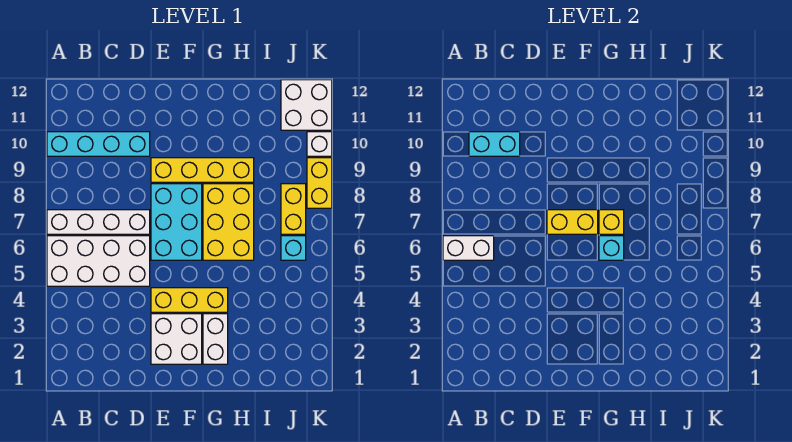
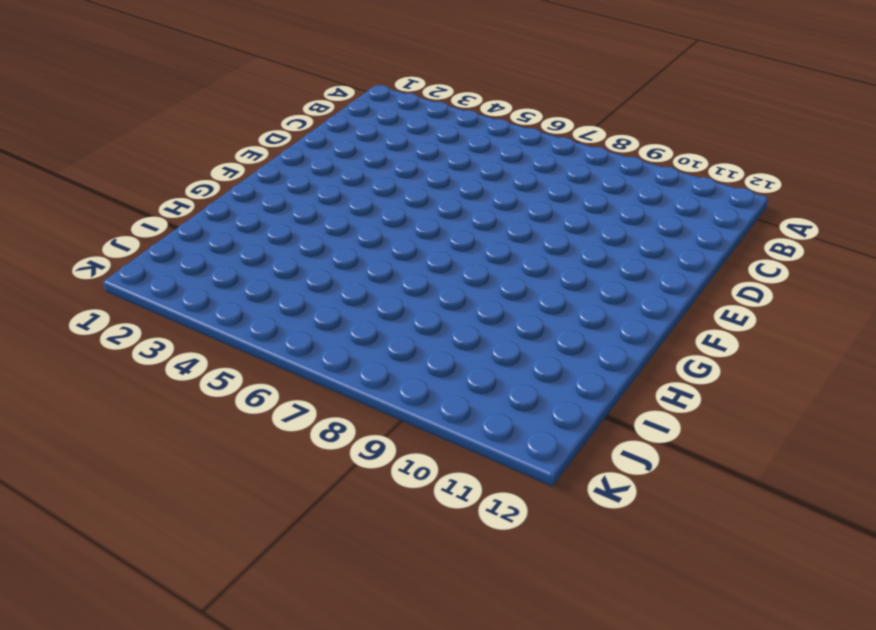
none -> white 2x4 brick [47,236,150,286]
none -> white 1x4 brick [47,210,150,234]
none -> cyan 1x4 brick [47,132,150,156]

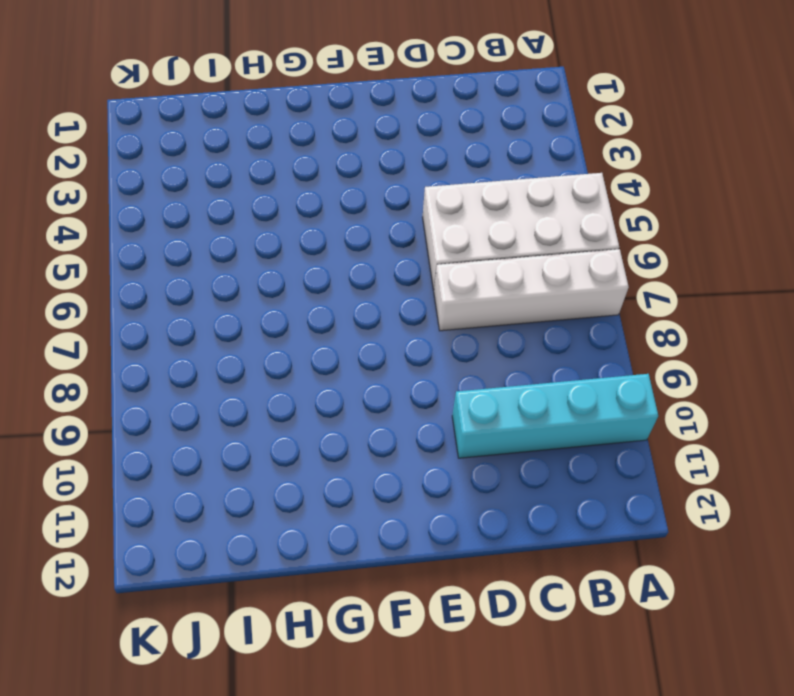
none -> white 2x2 brick [151,314,202,364]
none -> yellow 1x3 brick [151,288,228,312]
none -> cyan 2x3 brick [151,184,202,260]

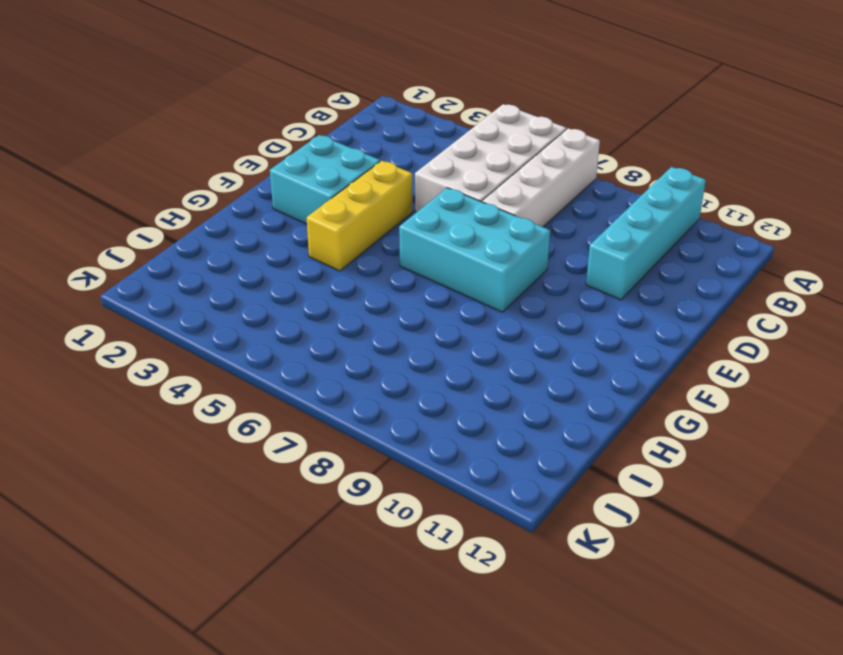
cyan 2x2 brick [270,135,380,224] -> white 2x2 brick [151,314,202,364]
none -> yellow 1x4 brick [151,158,254,182]
none -> white 1x2 brick [203,314,228,364]
none -> yellow 2x3 brick [203,184,254,260]

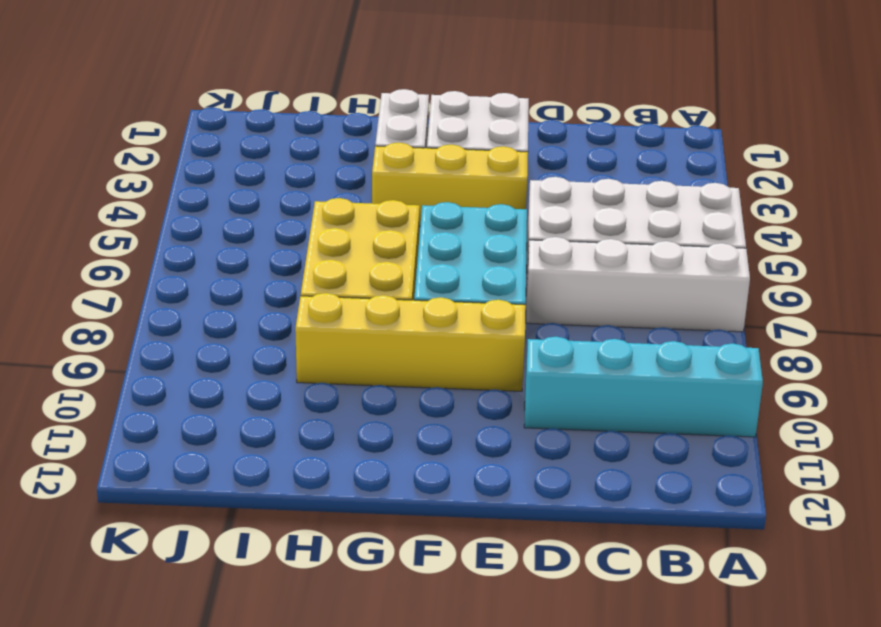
none -> cyan 1x1 brick [281,236,306,260]
none -> yellow 1x2 brick [281,184,306,234]
none -> white 2x2 brick [281,80,332,130]

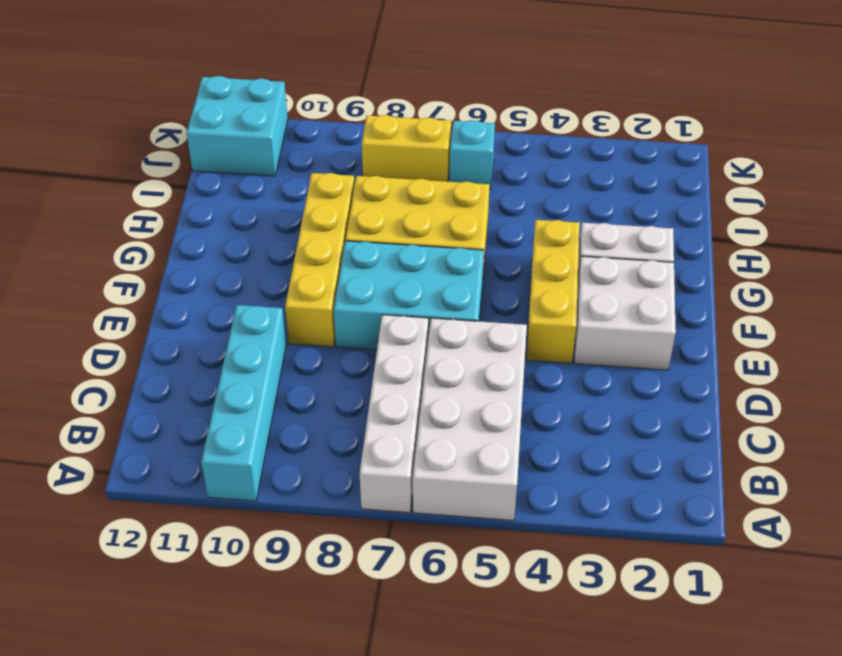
cyan 2x2 brick [187,76,288,176] -> white 2x2 brick [281,80,332,130]
none -> yellow 1x2 brick [307,158,332,208]
none -> white 1x1 brick [307,132,332,156]
none -> white 1x2 brick [443,236,494,260]

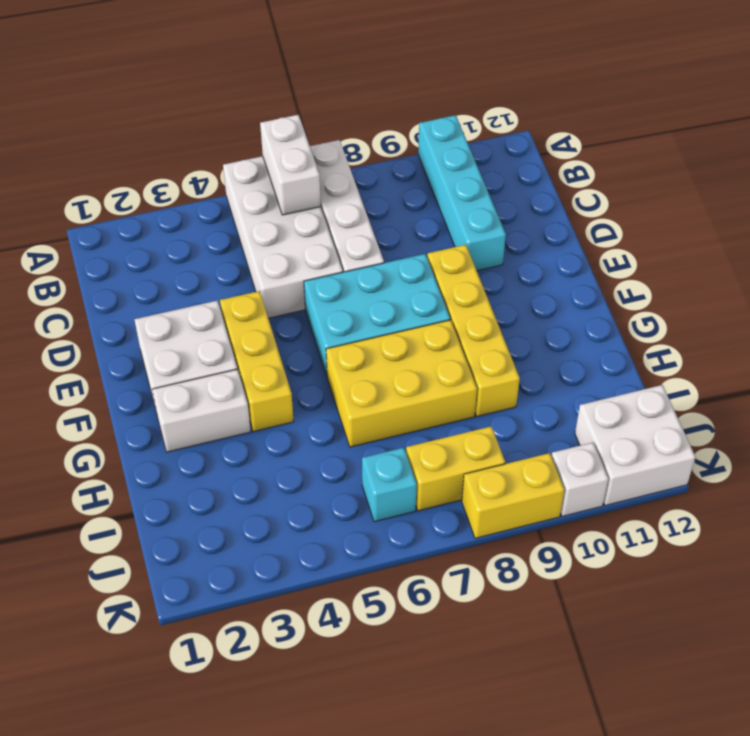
none -> cyan 1x2 brick [469,132,520,156]
none -> yellow 1x2 brick [547,210,598,234]
none -> cyan 1x1 brick [599,236,624,260]

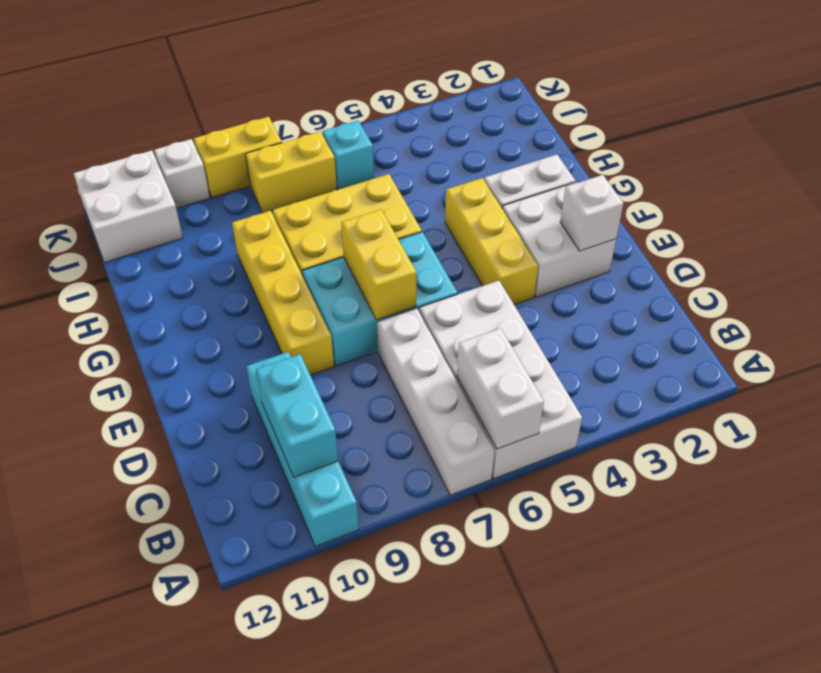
white 1x1 brick [560,175,623,251] -> none
none -> cyan 1x1 brick [599,236,624,260]
none -> yellow 1x1 brick [599,210,624,234]

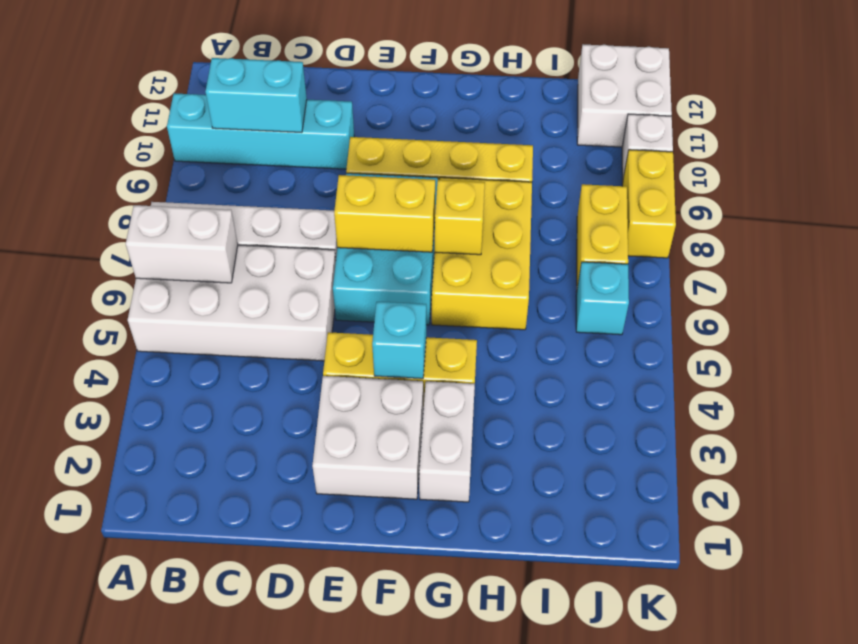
cyan 1x1 brick [372,302,426,379] -> cyan 1x1 brick moved to [599,236,624,260]

